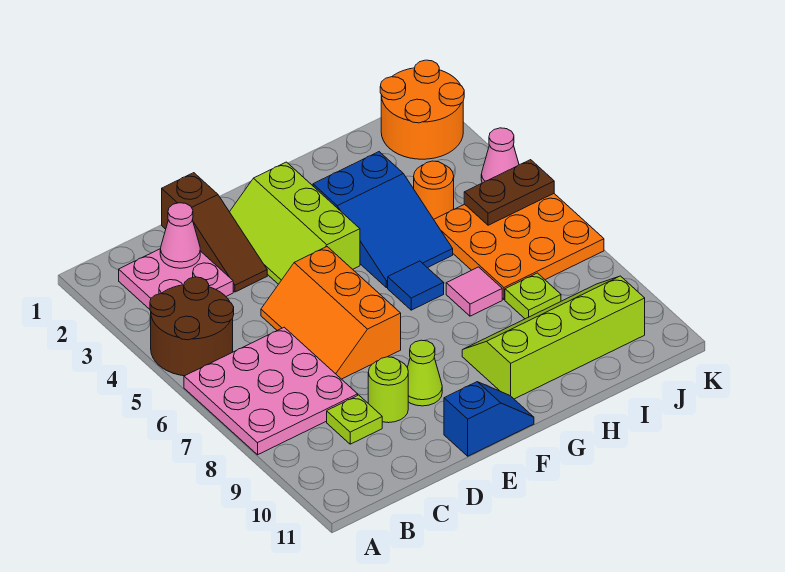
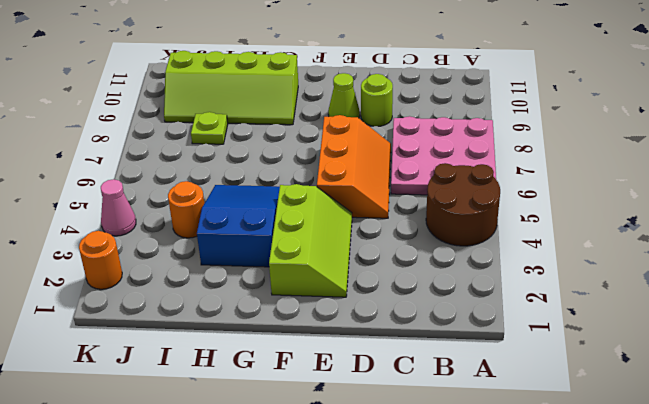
orange 1x1 round brick [79,231,122,289] -> orange 2x2 round brick [380,60,464,159]
none -> pink 2x2 plate [119,249,233,309]
none -> lime 1x1 plate [327,395,382,444]
none -> brown 1x3 slope [162,173,267,292]

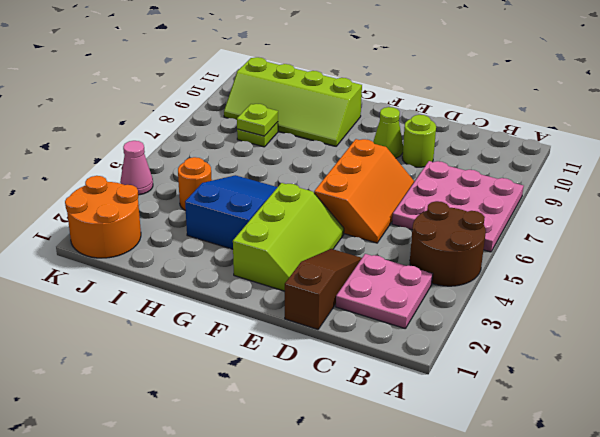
lime 1x1 plate [237,104,278,136] -> lime 1x1 plate moved to [327,395,382,444]
none -> blue 1x2 slope [444,382,534,456]
none -> blue 1x1 tile [388,261,444,310]
none -> pink 1x1 tile [446,267,502,316]

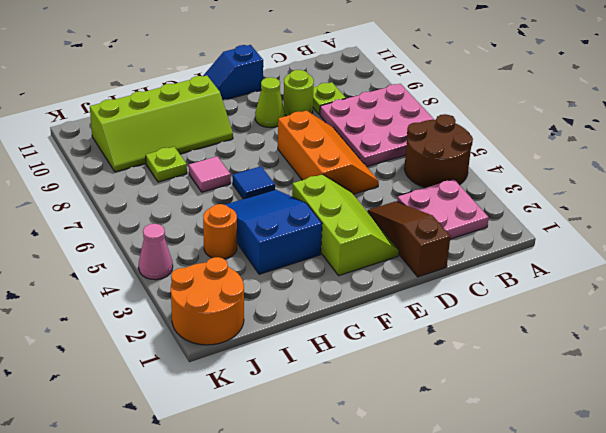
none -> orange 3x3 plate [434,194,604,300]
none -> pink 1x1 cone [160,203,200,268]
none -> brown 1x2 plate [464,160,554,225]

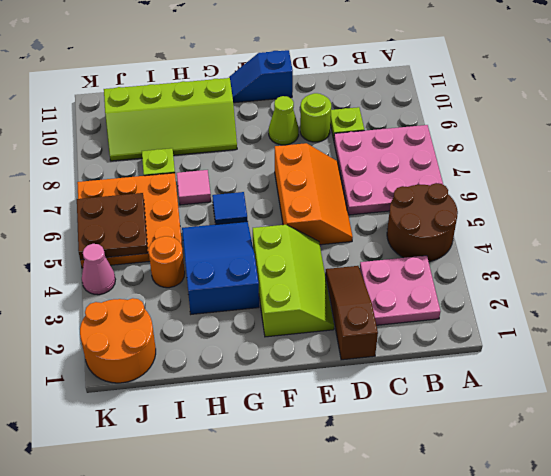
brown 2x2 plate [77,193,148,260] -> brown 1x2 plate [464,160,554,225]
none -> pink 1x1 cone [160,203,200,268]

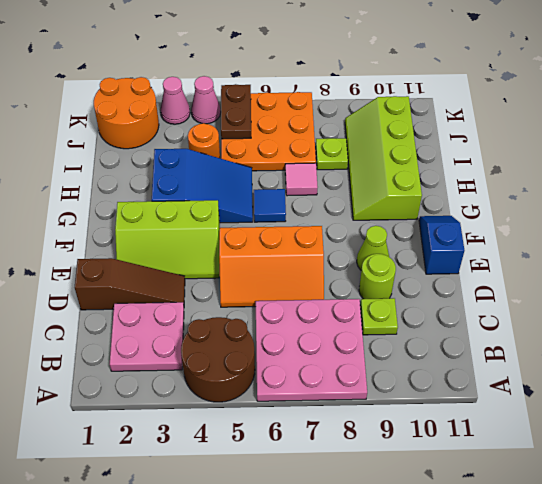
pink 1x1 cone [160,77,190,124] -> pink 1x1 cone moved to [160,203,200,268]

